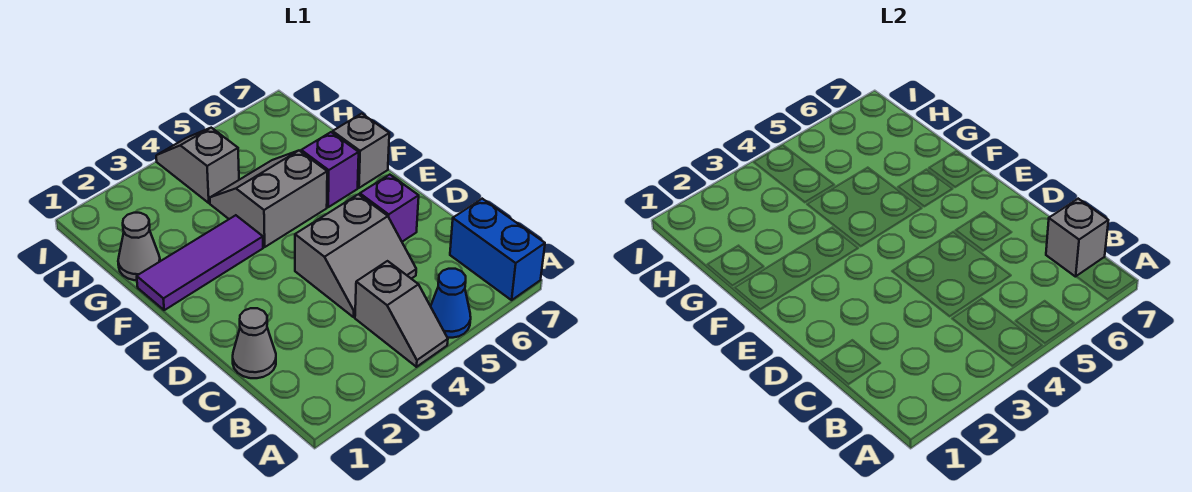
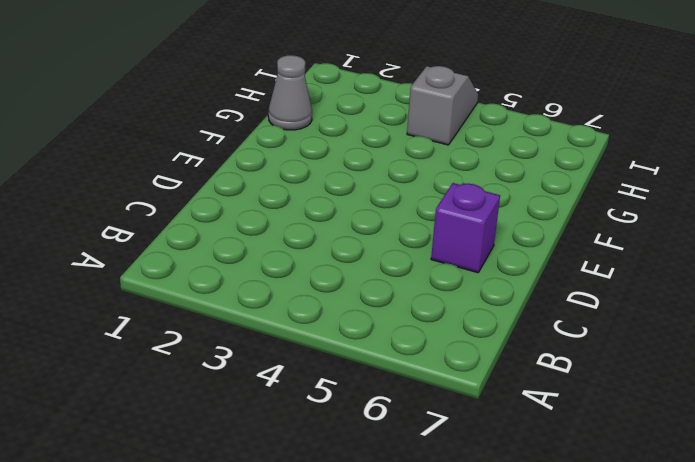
none -> grey 1x2 slope [355,261,448,367]
none -> blue 1x1 cone [431,269,471,338]
none -> blue 1x2 brick [450,199,545,300]

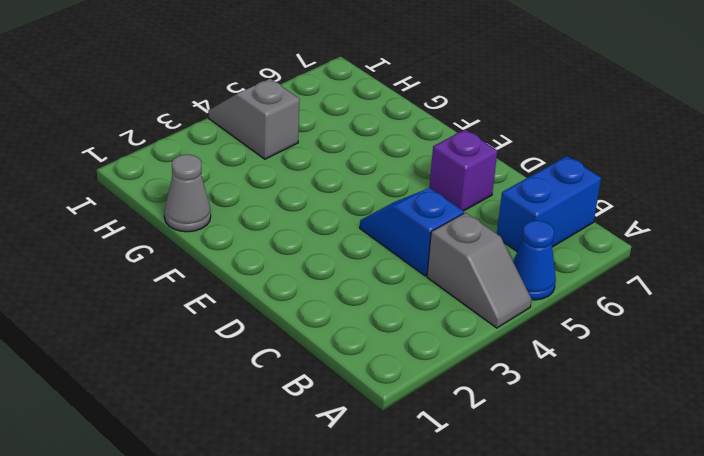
blue 1x2 brick [497,156,601,251] -> blue 1x2 brick turned to [450,199,545,300]
blue 1x2 slope [360,188,464,276] -> grey 2x2 slope [295,194,416,317]
none -> grey 1x1 cone [233,308,276,378]
none -> purple 1x3 tile [137,215,263,310]
none -> grey 2x2 slope [210,151,327,247]

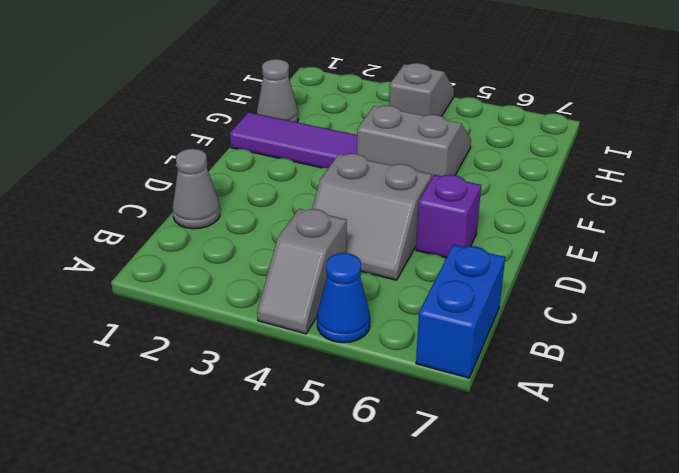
none -> purple 1x1 brick [301,132,359,207]
none -> grey 1x1 brick [333,114,389,188]
none -> grey 1x1 brick [1046,199,1108,277]

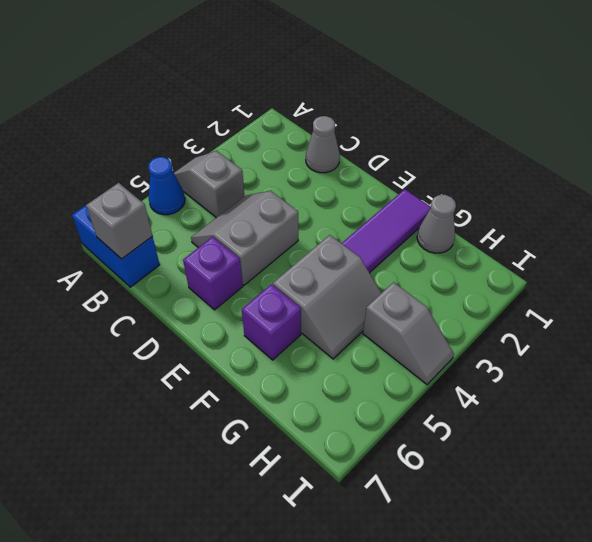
none -> grey 1x1 brick [333,114,389,188]

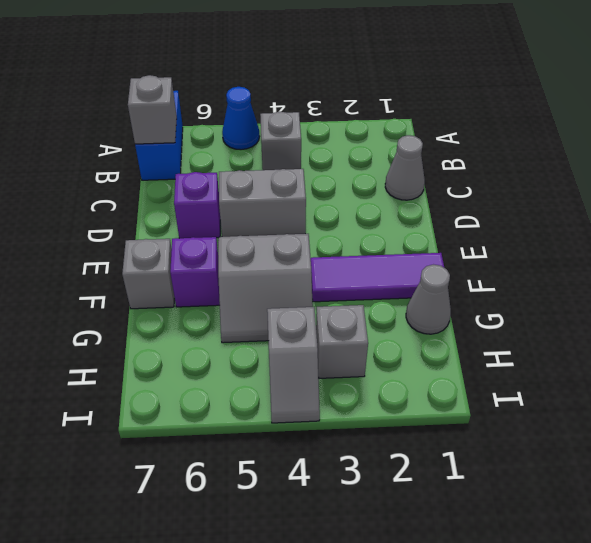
grey 1x1 brick [316,305,368,378] -> none

